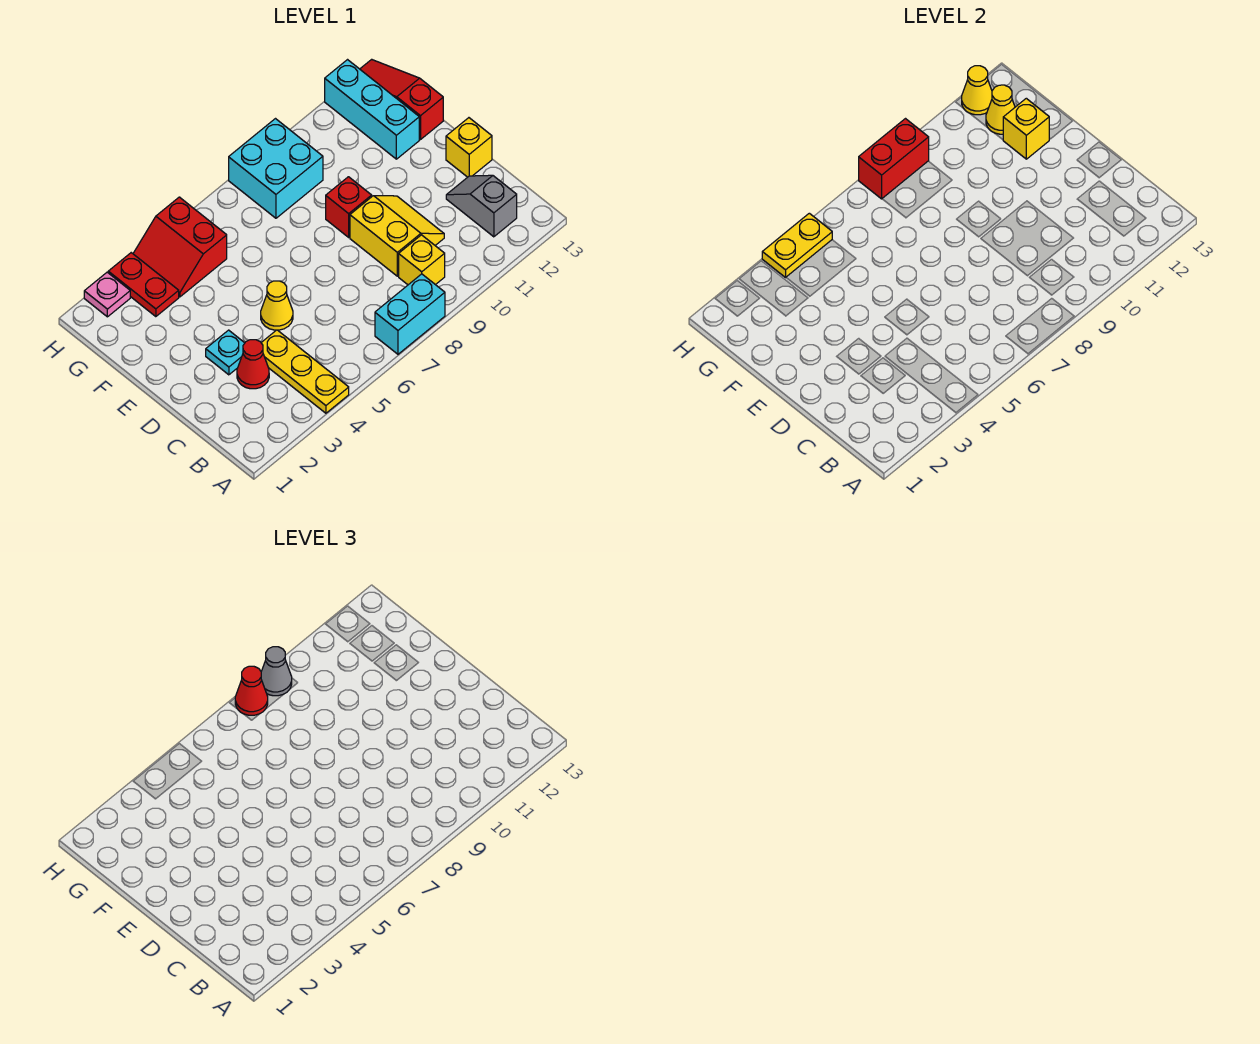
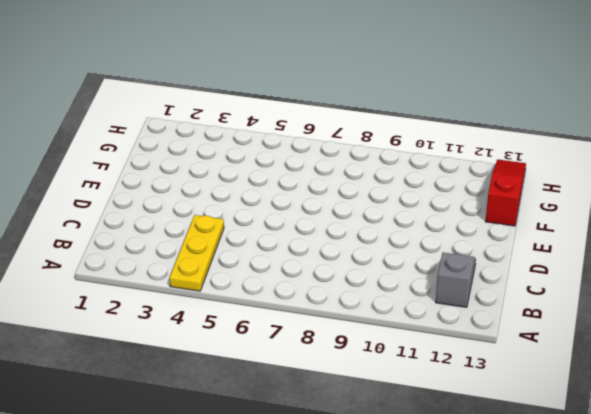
none -> cyan 1x2 brick [375,274,445,354]
none -> yellow 1x1 brick [399,235,445,285]
none -> red 1x1 cone [237,340,269,389]

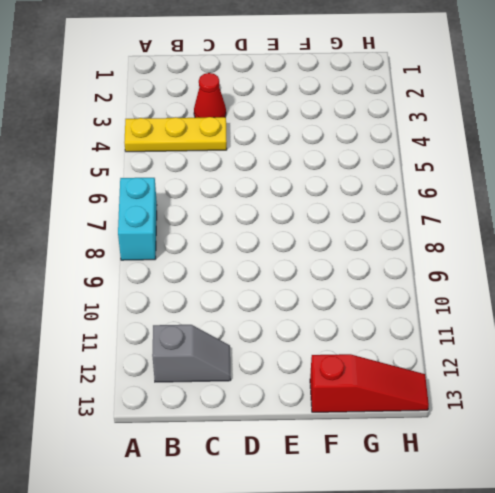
none -> yellow 1x1 brick [399,235,445,285]
none -> yellow 2x2 slope [350,196,444,276]
none -> cyan 1x1 plate [206,330,245,375]

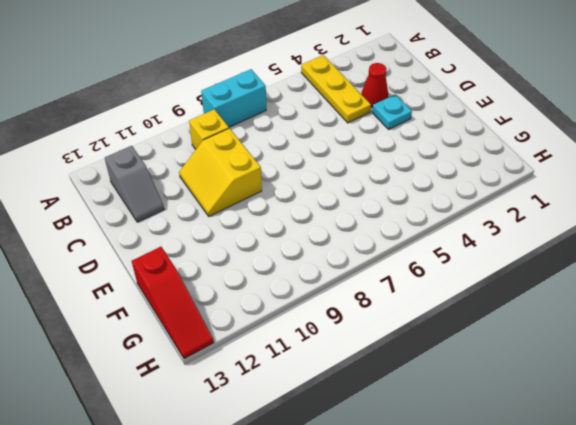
none -> yellow 1x1 cone [261,281,293,330]
none -> yellow 1x1 brick [446,118,492,177]
none -> red 1x1 brick [326,177,372,237]

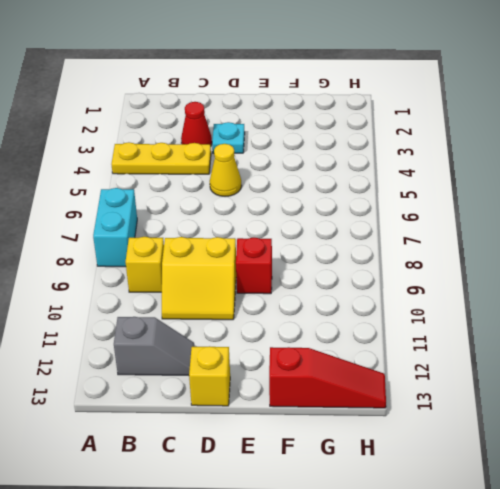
none -> cyan 1x3 brick [325,60,419,159]
none -> red 1x2 plate [108,253,179,317]
none -> red 2x2 slope [133,197,227,297]

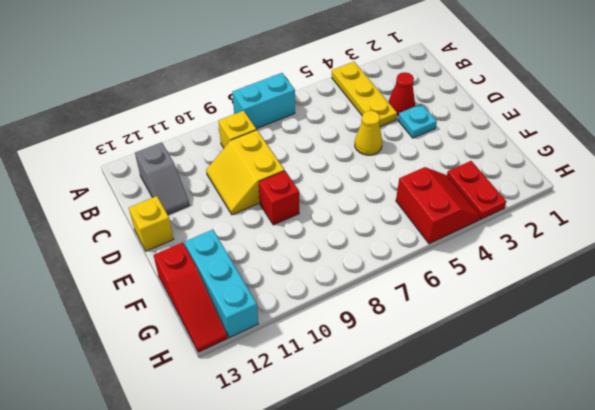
none -> cyan 2x2 brick [229,119,323,218]
none -> pink 1x1 plate [84,272,130,317]
none -> yellow 1x1 brick [1003,98,1049,159]

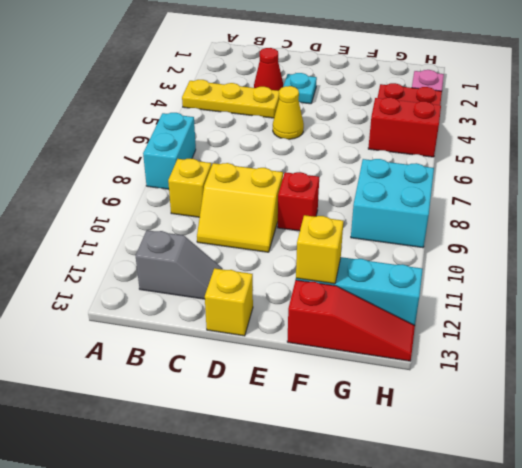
none -> yellow 1x1 cone [986,85,1015,134]
none -> yellow 1x2 plate [762,213,832,277]
none -> red 1x2 brick [859,119,929,199]

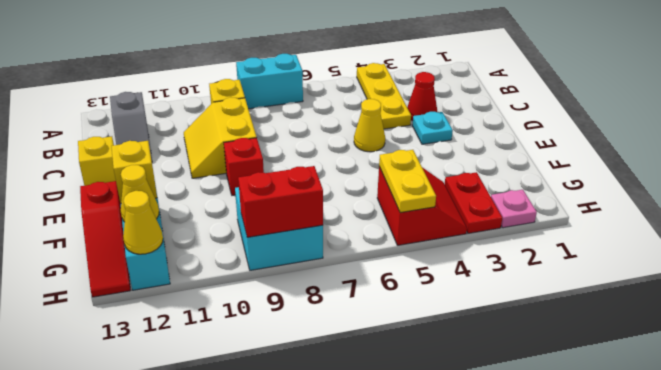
yellow 1x2 plate [379,150,436,213] -> yellow 1x2 plate turned to [762,213,832,277]
none -> red 1x1 cone [235,666,268,715]
none -> grey 1x1 cone [261,647,292,696]

